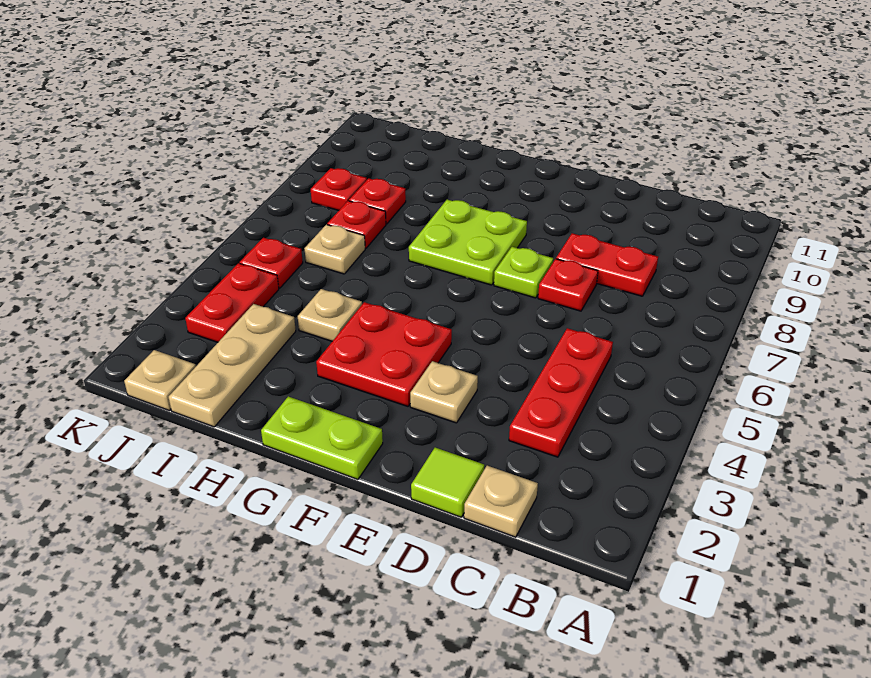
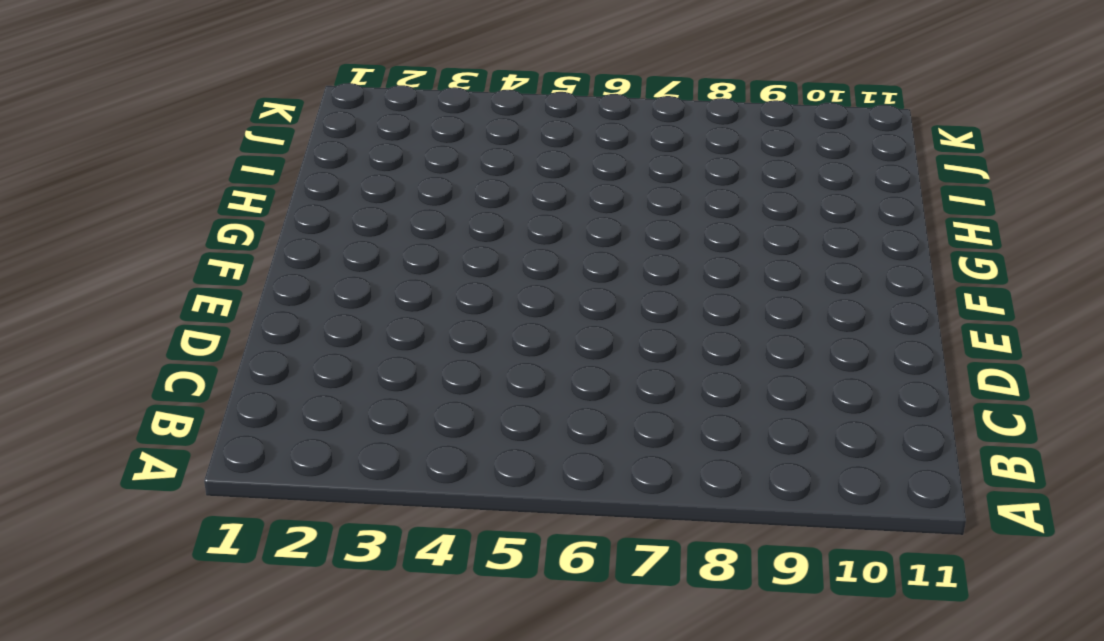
none -> tan 1x1 plate [464,466,538,537]
none -> red 1x3 plate [509,328,613,457]
none -> red 1x2 plate [556,233,658,296]

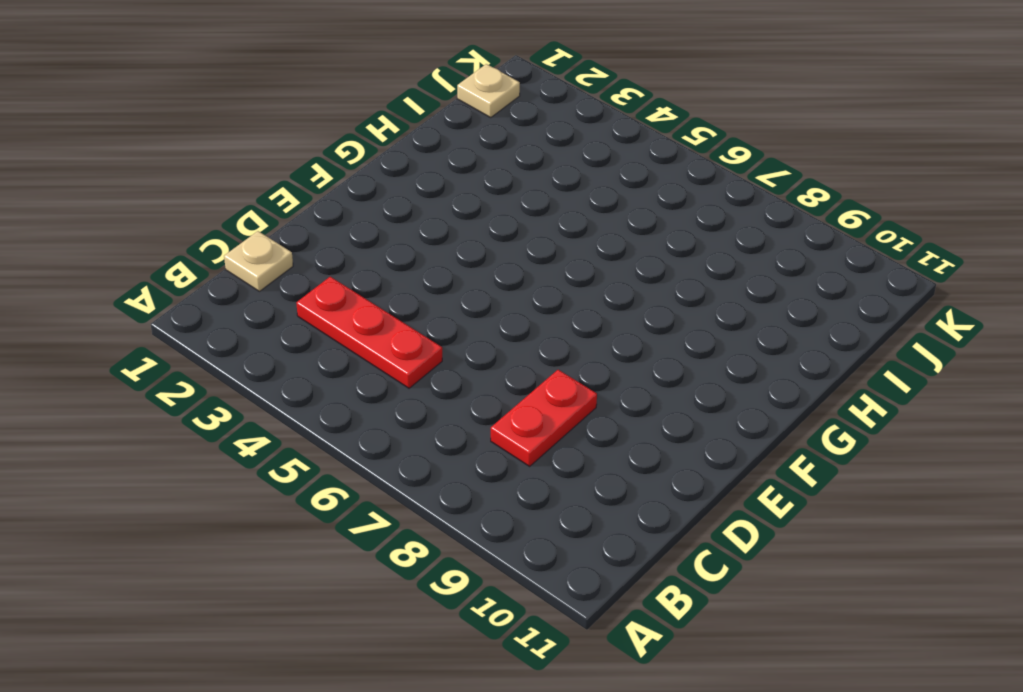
none -> lime 1x1 tile [411,448,484,517]
none -> red 1x1 plate [538,259,598,311]
none -> tan 1x1 plate [410,361,478,423]

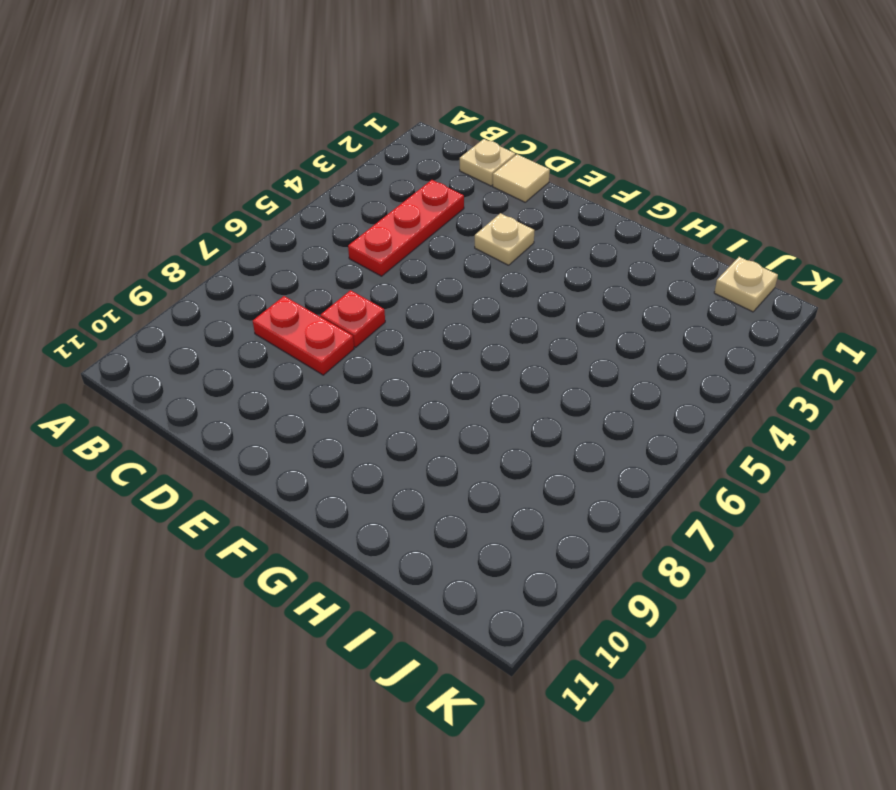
tan 1x1 tile [493,154,550,202] -> lime 1x1 tile [411,448,484,517]
none -> lime 1x1 plate [494,247,553,298]
none -> lime 1x2 plate [261,396,383,479]
none -> red 2x2 plate [316,302,452,406]

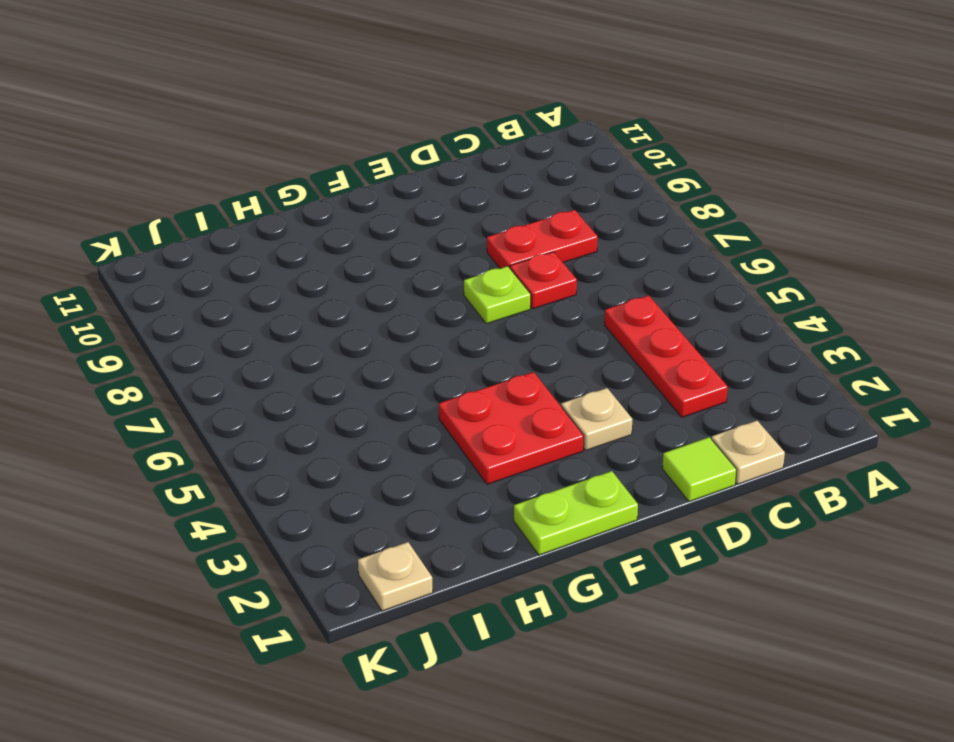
none -> lime 2x2 plate [409,200,527,285]
none -> tan 1x1 plate [298,289,362,341]
none -> tan 1x3 plate [169,304,296,427]

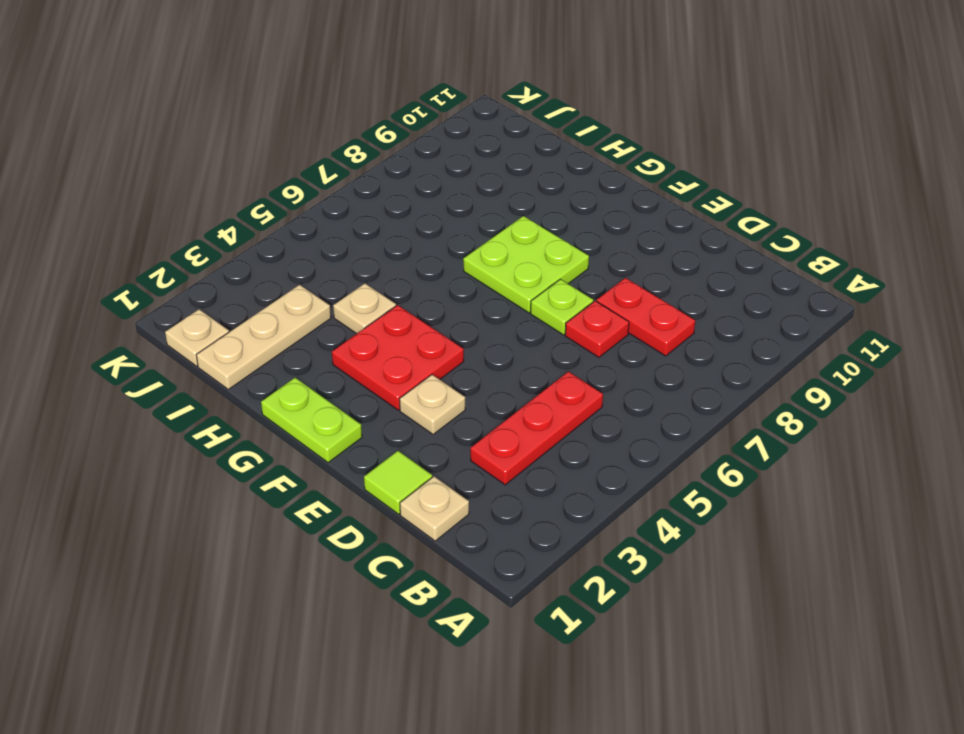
none -> tan 1x1 plate [304,225,365,274]
none -> red 1x1 plate [327,201,386,248]
none -> red 1x1 plate [349,178,406,224]

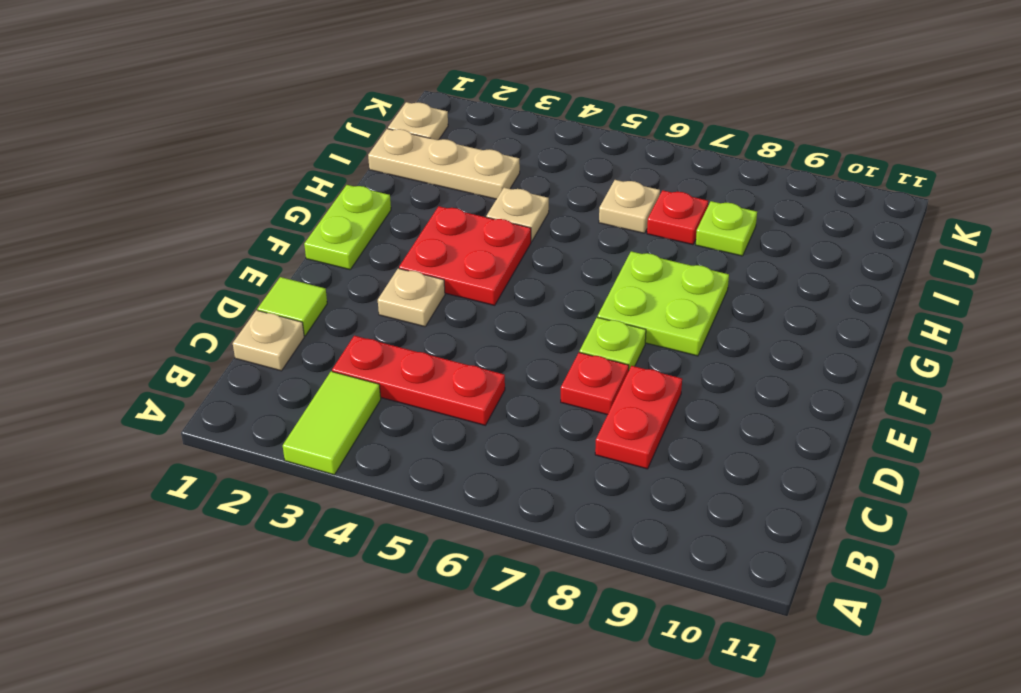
lime 1x2 tile [283,371,381,475] -> none
lime 1x1 plate [696,201,757,256] -> red 1x1 plate [349,178,406,224]
none -> red 1x2 plate [185,263,279,342]
none -> red 1x1 plate [240,238,303,288]
none -> red 1x1 plate [311,168,367,210]

